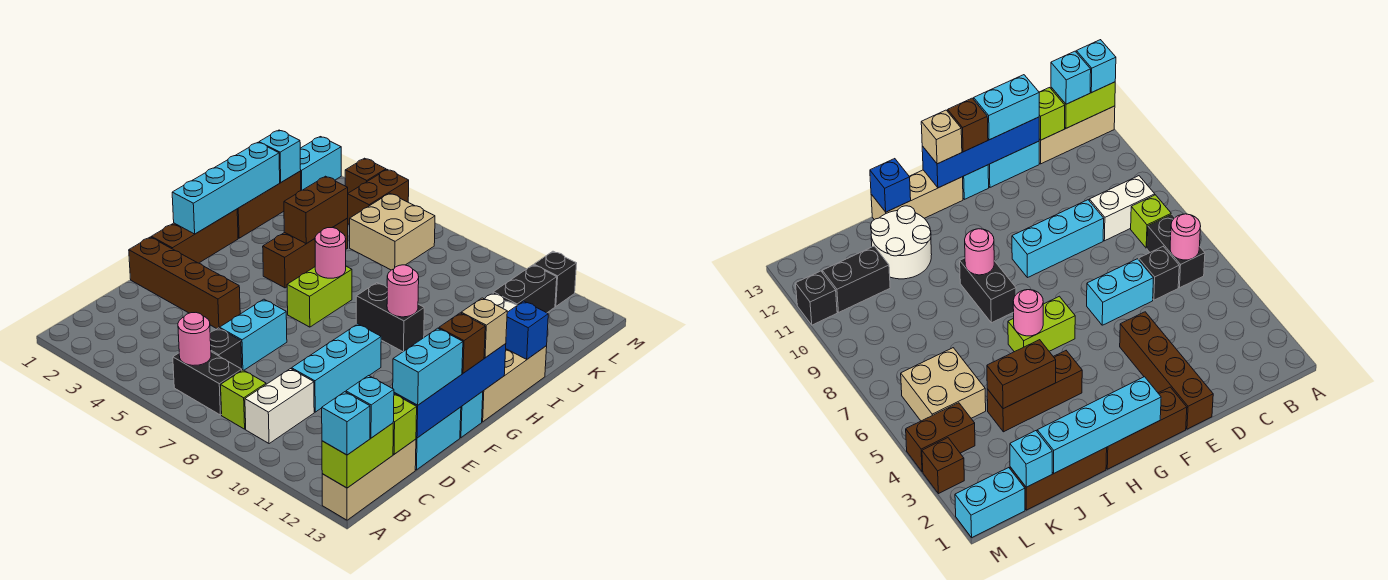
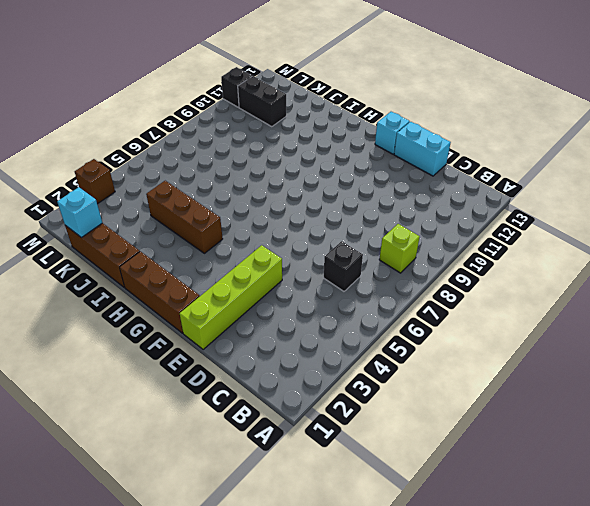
lime 1x4 brick [180,245,282,350] -> brown 1x4 brick [129,237,240,329]
none -> tan 1x3 brick [322,439,416,520]
none -> black 1x2 brick [173,352,242,415]
none -> white 1x2 brick [245,369,314,444]
none -> cyan 1x2 brick [220,299,287,370]

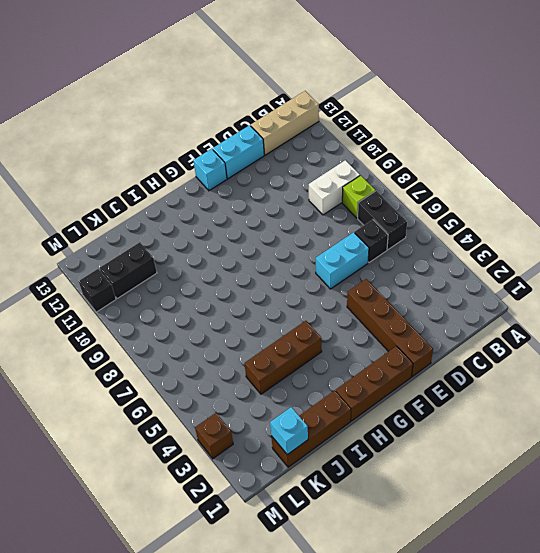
none -> cyan 1x3 brick [292,324,381,412]
none -> lime 1x2 brick [287,266,352,327]
none -> tan 1x3 brick [482,346,547,422]
none -> black 1x2 brick [356,283,424,352]

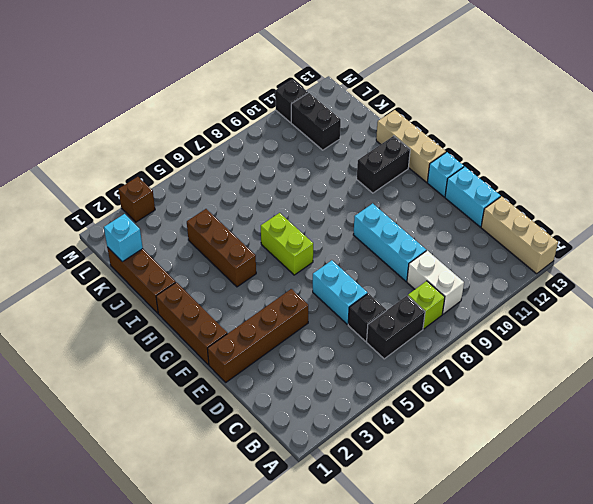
black 1x2 brick [357,136,410,193] -> black 1x2 brick moved to [356,283,424,352]
none -> white 2x2 round brick [871,206,932,279]
none -> tan 2x2 brick [350,193,435,270]
none -> cyan 1x2 brick [300,137,341,191]
none -> brown 1x2 brick [347,170,409,225]

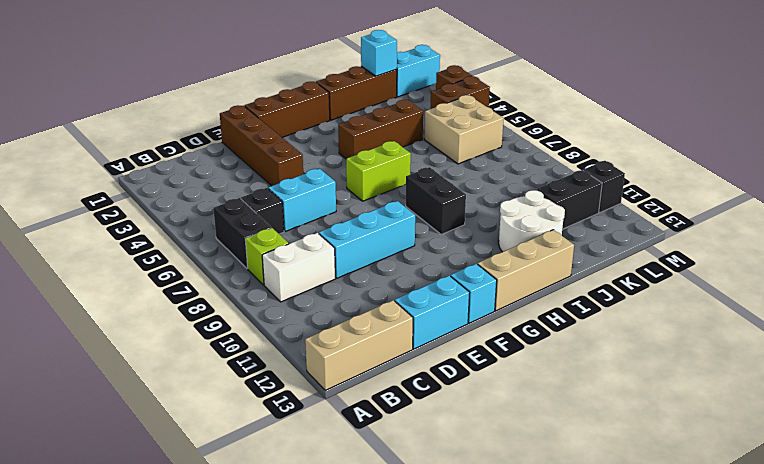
none -> lime 1x2 brick [322,423,393,488]
none -> pink 1x1 round brick [178,313,211,365]
none -> lime 1x1 brick [393,394,417,454]
none -> blue 1x4 brick [394,344,506,438]

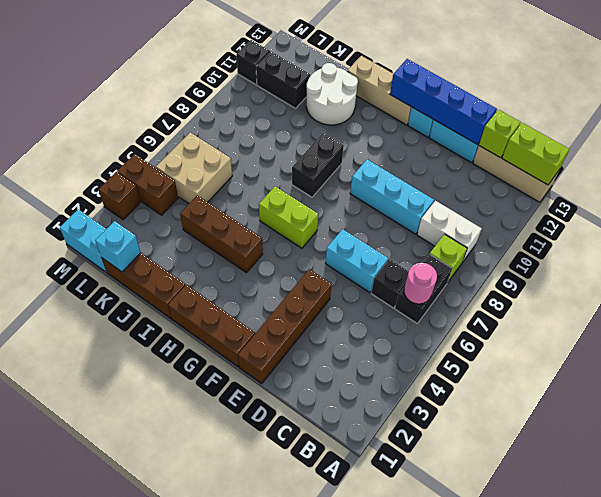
none -> cyan 1x4 brick [172,142,280,234]
none -> pink 1x1 round brick [315,227,346,278]
none -> pink 1x1 round brick [387,265,419,317]
none -> brown 1x2 brick [284,176,348,244]

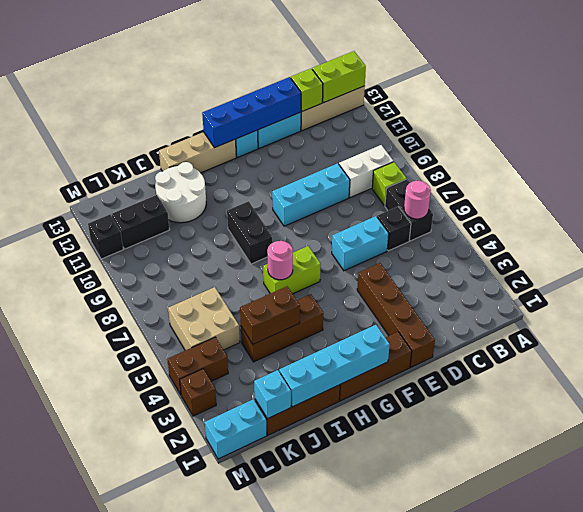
none -> pink 1x1 round brick [387,265,419,317]
none -> blue 1x1 brick [506,301,548,359]
none -> cyan 1x1 brick [322,392,370,455]
none -> cyan 1x1 brick [346,376,394,438]

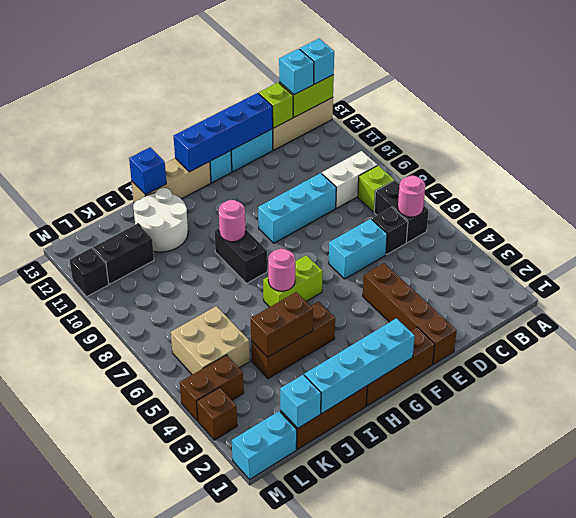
none -> cyan 1x2 brick [393,328,463,405]
none -> brown 1x1 brick [439,313,485,373]
none -> tan 1x1 brick [461,298,507,358]

